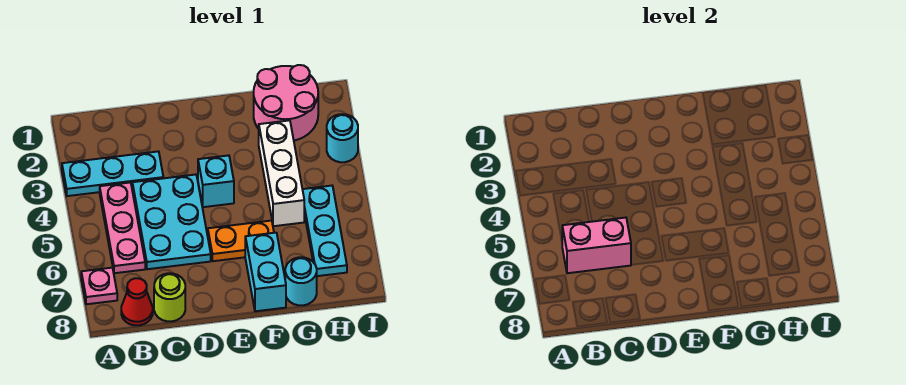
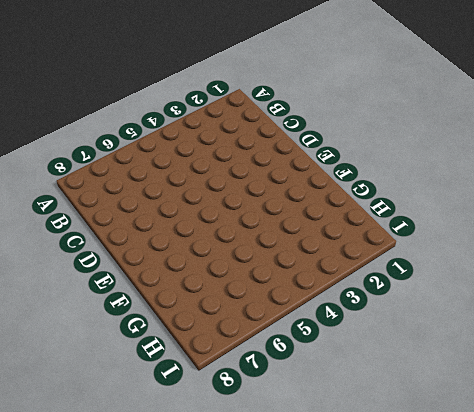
none -> cyan 1x3 plate [62,151,163,196]
none -> pink 1x1 plate [81,268,117,304]
none -> pink 1x3 plate [100,182,145,273]

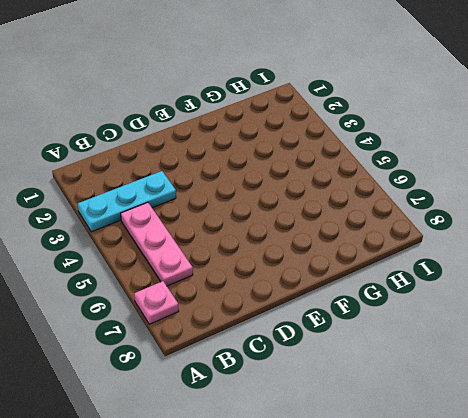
none -> red 1x1 cone [121,278,153,325]
none -> cyan 2x3 plate [132,175,211,269]
none -> lime 1x1 round brick [154,273,185,321]

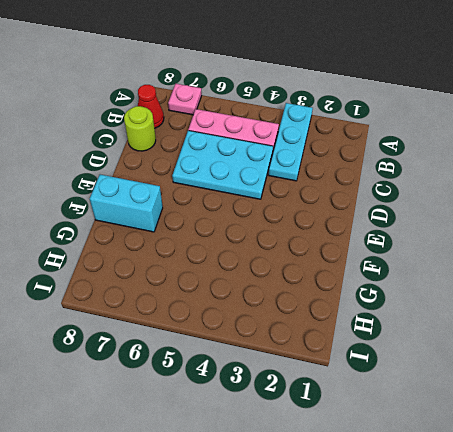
none -> cyan 1x1 brick [198,155,234,207]
none -> orange 1x2 plate [208,221,274,261]
none -> pink 2x2 round brick [254,65,318,141]

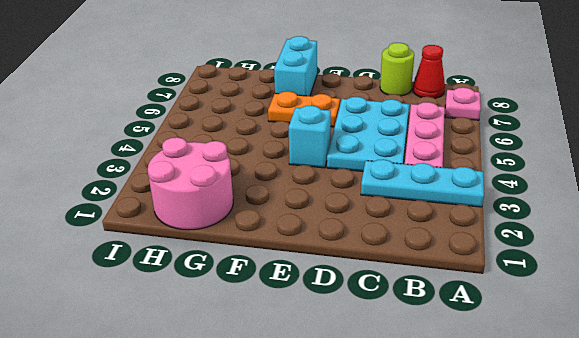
none -> white 1x3 brick [259,120,304,226]
none -> cyan 1x1 round brick [285,257,317,305]
none -> cyan 1x3 plate [302,186,347,276]

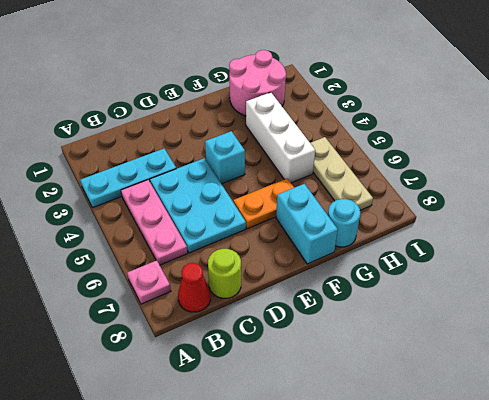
tan 1x3 plate [310,137,373,210] -> cyan 1x3 plate [302,186,347,276]
none -> cyan 1x1 round brick [327,114,358,162]
none -> pink 1x2 brick [562,218,631,273]

